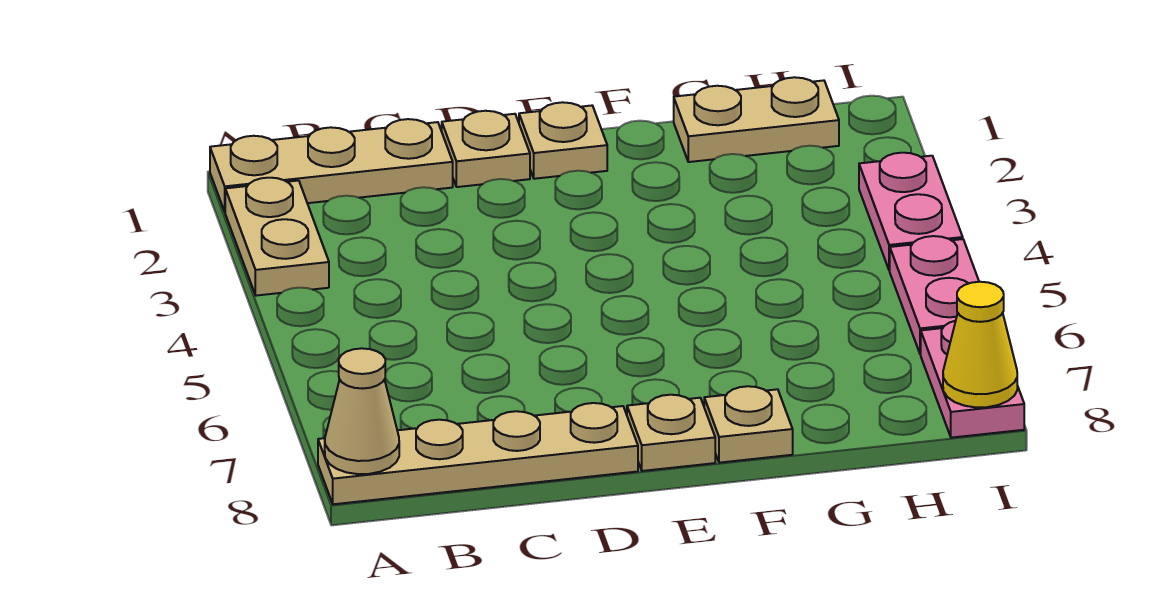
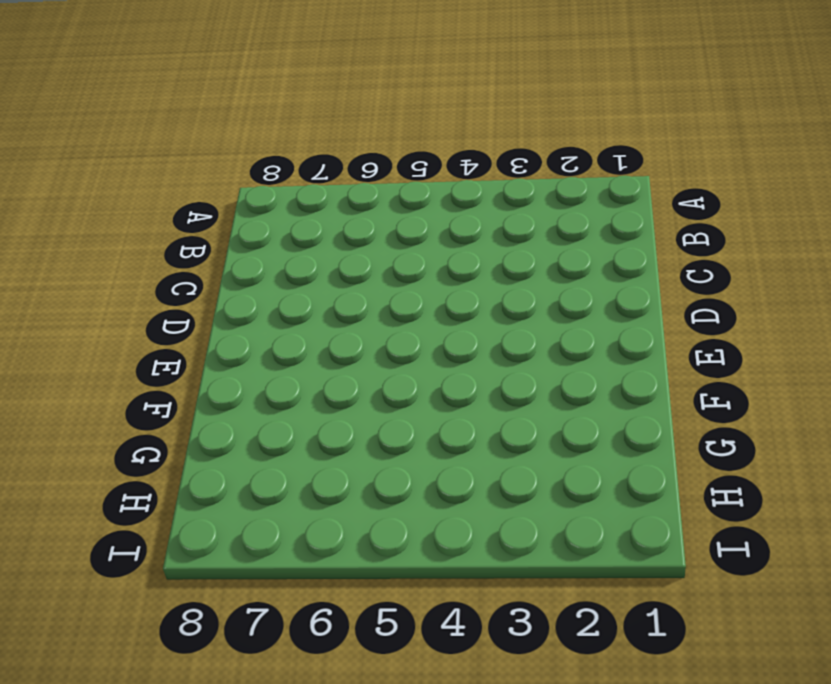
none -> tan 1x3 plate [210,119,453,211]
none -> tan 1x2 plate [225,178,329,296]
none -> tan 1x4 plate [318,403,638,504]

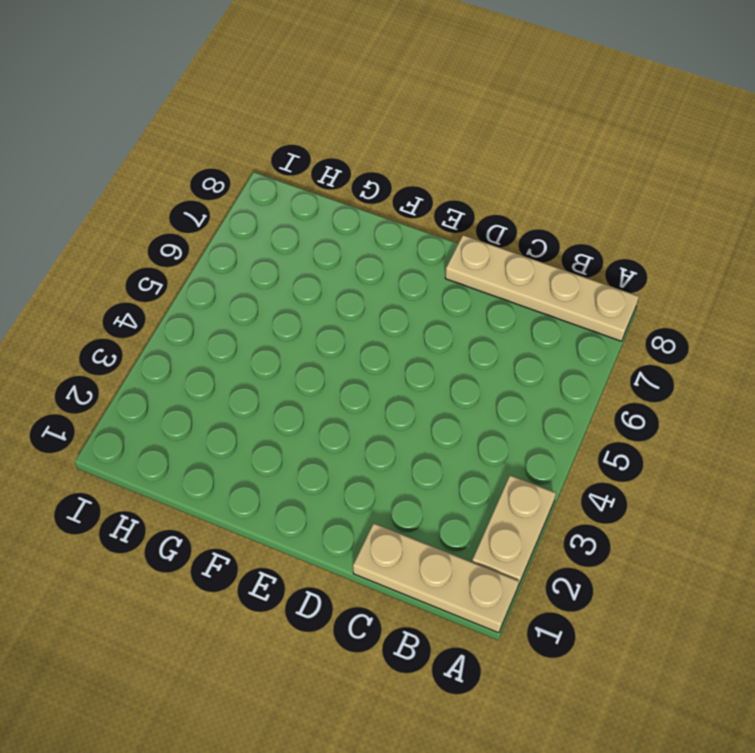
none -> tan 1x1 plate [442,111,530,187]
none -> tan 1x1 plate [519,102,607,179]
none -> tan 1x1 plate [627,395,715,471]

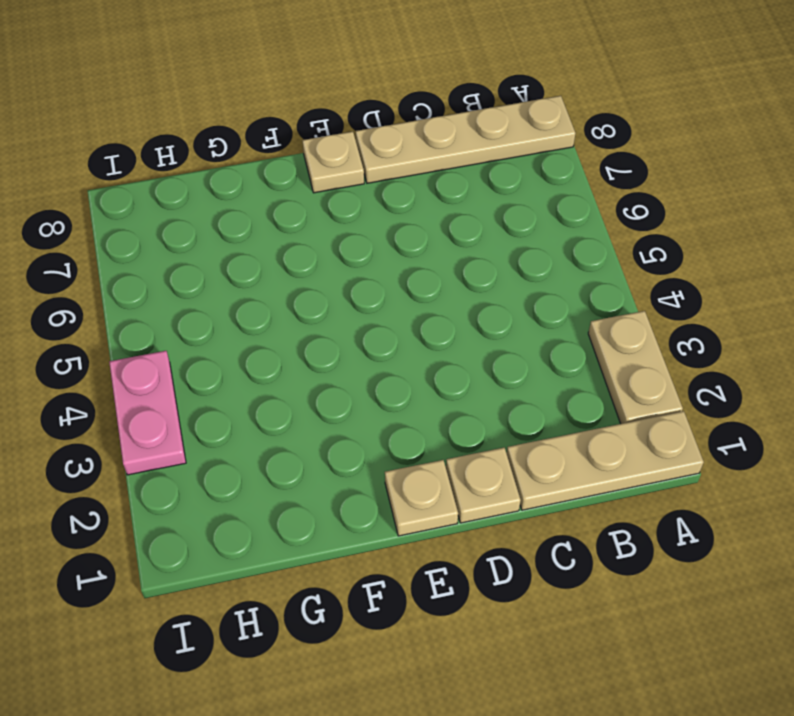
none -> tan 1x1 plate [704,386,793,463]
none -> tan 1x2 plate [674,77,839,162]
none -> pink 1x2 plate [890,236,979,354]

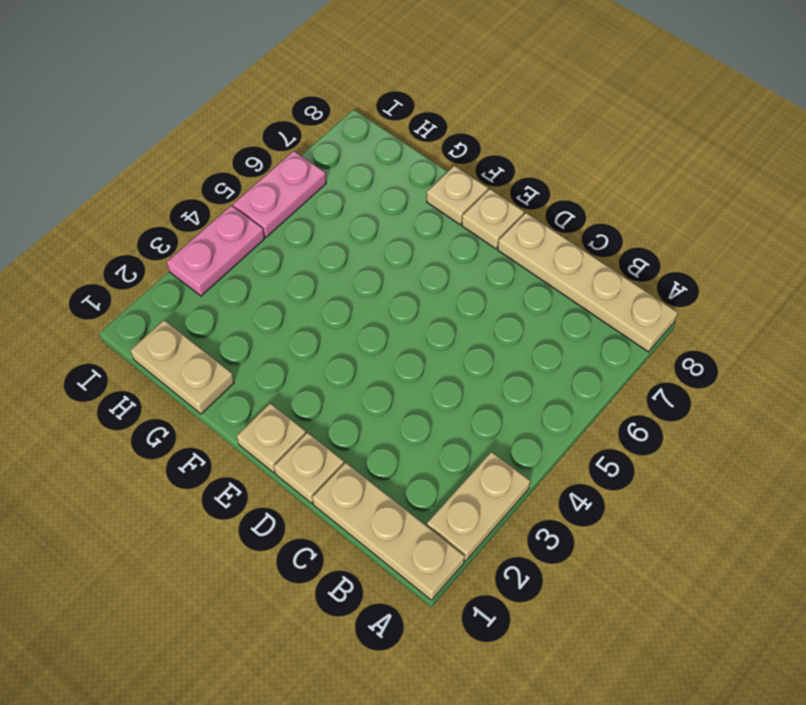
none -> pink 1x2 plate [921,321,1024,438]
none -> tan 1x1 cone [325,348,399,474]
none -> yellow 1x1 cone [943,282,1017,407]

